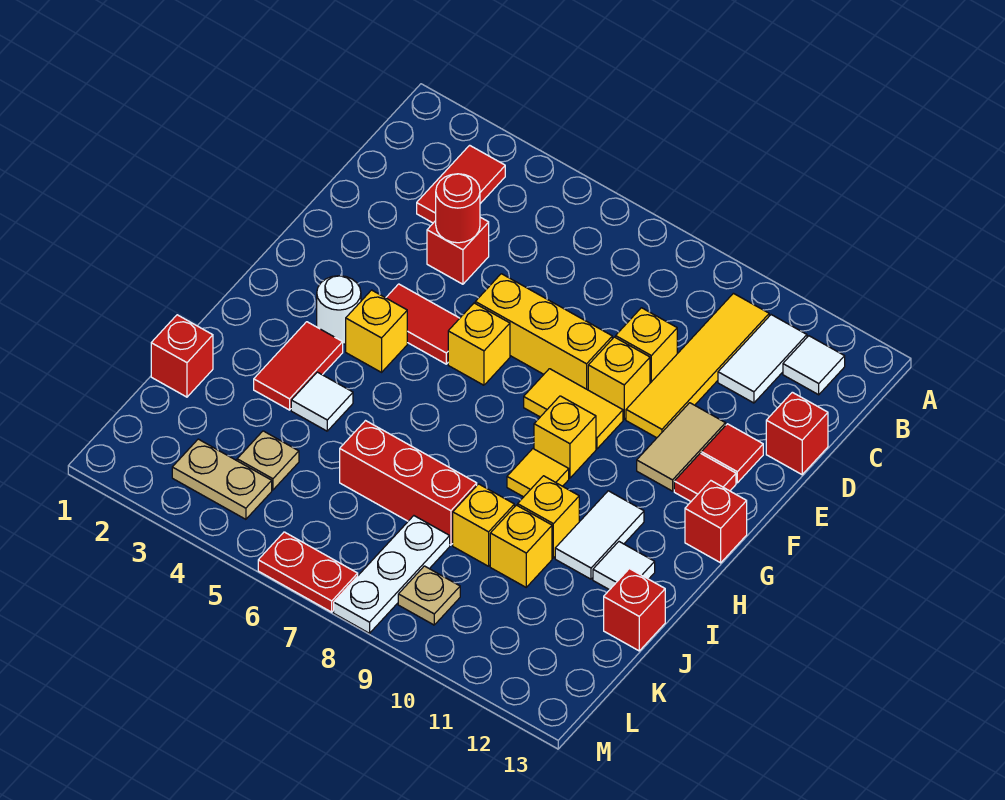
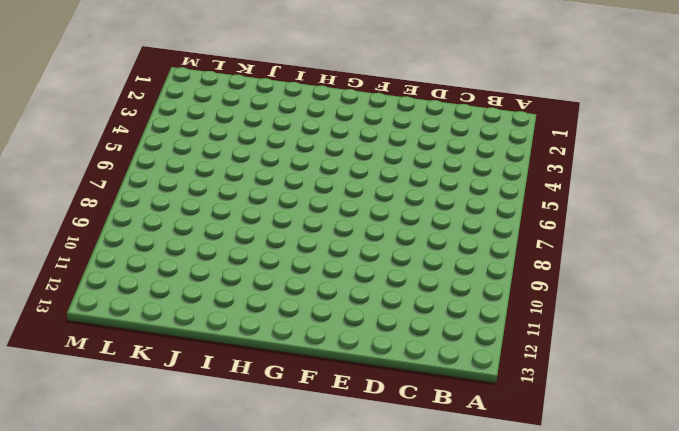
none -> red 1x2 tile [417,145,505,223]
none -> yellow 1x4 tile [626,293,769,438]
none -> white 1x2 tile [718,315,807,403]
none -> white 1x1 tile [783,336,845,395]

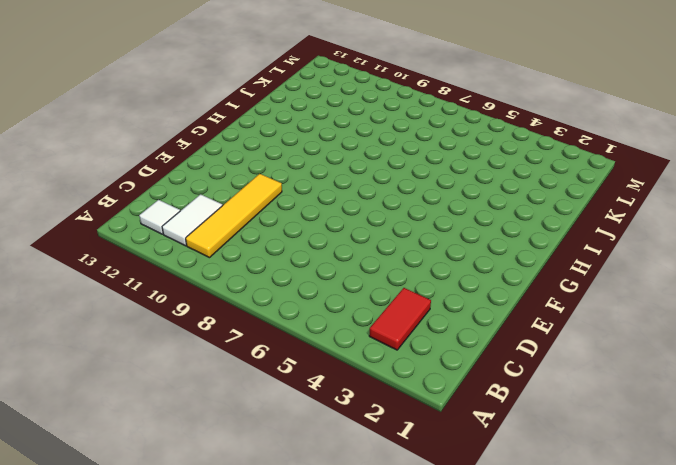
none -> red 1x1 brick [427,217,489,284]
none -> yellow 1x1 brick [616,308,677,383]
none -> red 1x1 brick [766,392,828,475]
none -> yellow 1x3 brick [475,274,612,390]

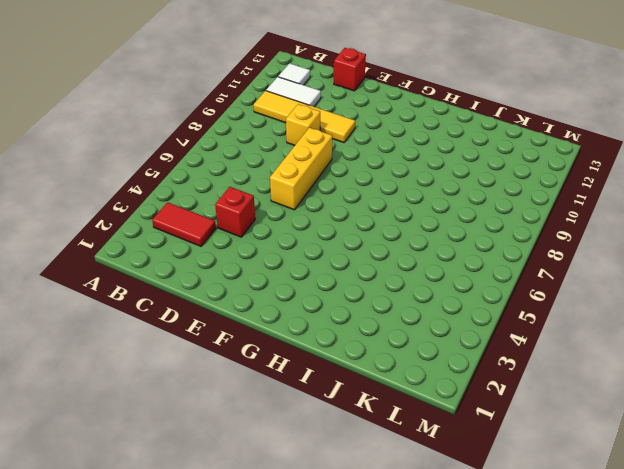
none -> yellow 1x1 brick [588,337,650,419]
none -> tan 1x2 tile [637,403,726,491]
none -> red 1x1 tile [701,424,763,483]
none -> red 1x2 tile [386,284,460,364]

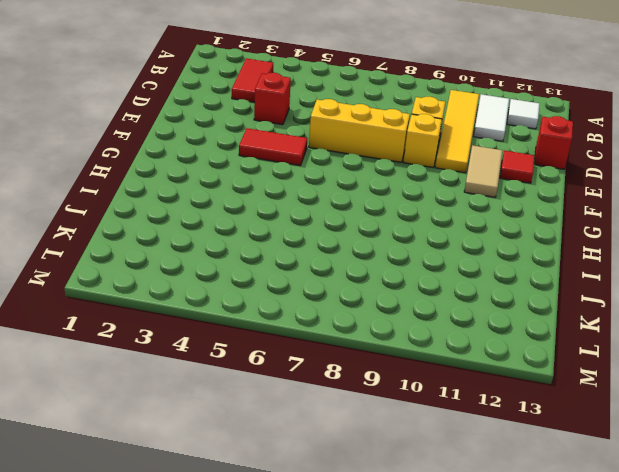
none -> yellow 1x1 brick [448,303,510,385]
none -> yellow 1x2 tile [524,369,623,449]
none -> red 1x1 tile [674,453,736,501]
none -> white 1x1 round brick [317,276,361,344]

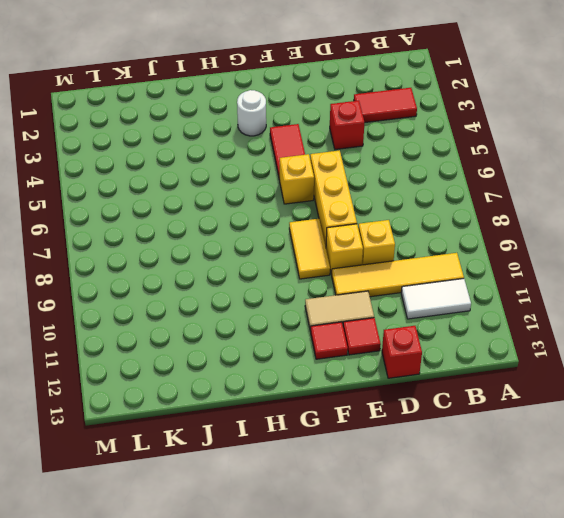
none -> white 1x1 tile [783,336,845,395]
none -> yellow 1x1 brick [346,290,407,372]
none -> yellow 1x1 brick [534,396,596,478]
none -> red 1x1 brick [685,481,747,563]

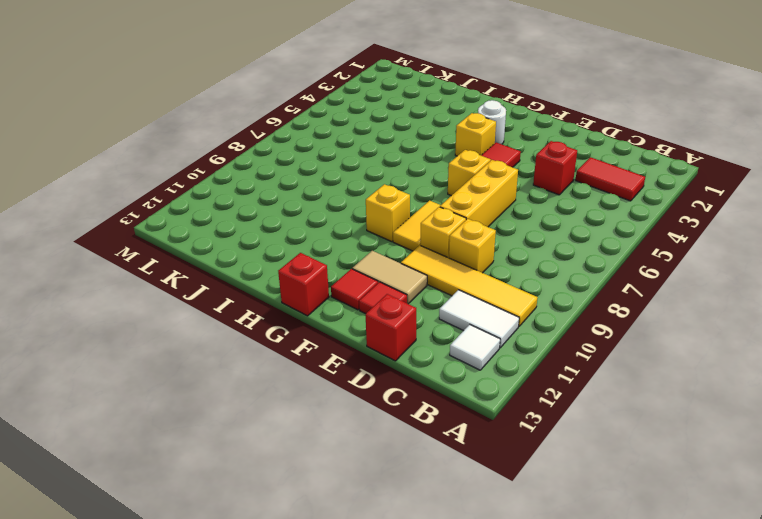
none -> red 1x2 tile [254,322,343,410]
none -> yellow 1x1 tile [507,449,569,497]
none -> white 1x2 tile [555,491,644,579]
none -> white 1x1 tile [291,372,353,431]

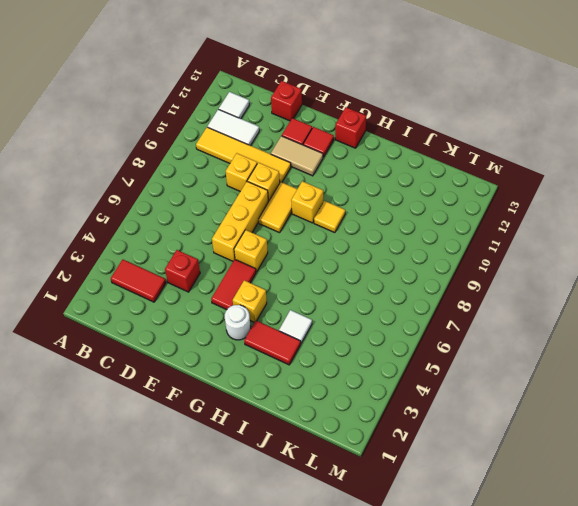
none -> white 1x2 tile [555,491,644,579]
none -> yellow 1x1 brick [518,476,579,558]
none -> white 1x1 tile [593,542,655,590]
none -> red 1x1 brick [151,315,213,397]

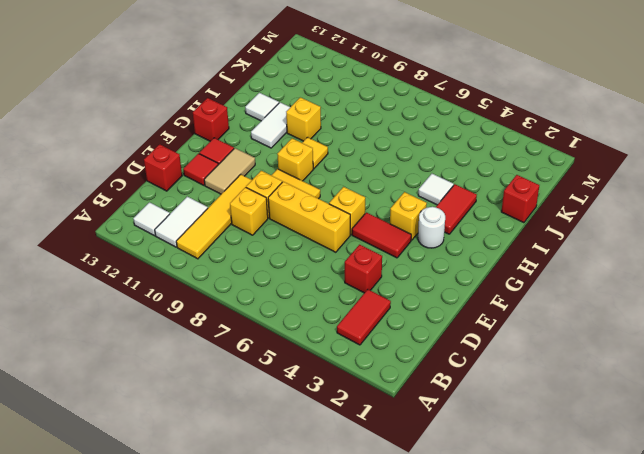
none -> red 1x3 brick [340,421,477,545]
none -> yellow 1x1 brick [453,484,514,566]
none -> yellow 1x1 brick [490,505,552,587]
none -> red 1x1 brick [604,569,665,651]

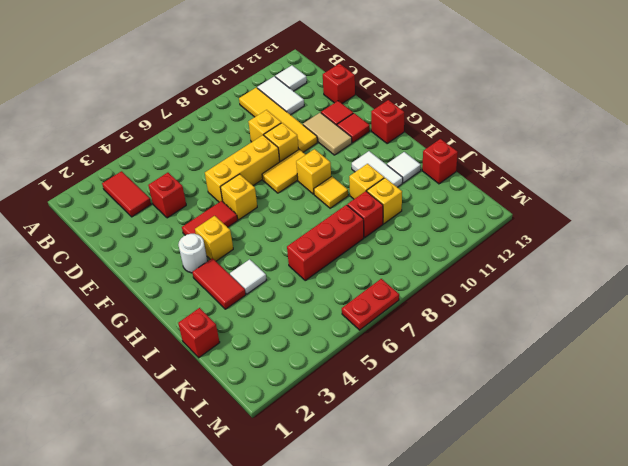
red 1x1 brick [347,191,383,237] -> yellow 1x1 brick [453,484,514,566]
none -> tan 1x1 plate [237,431,299,490]
none -> white 1x3 plate [334,516,450,633]
none -> tan 1x2 plate [172,439,272,519]
none -> tan 1x1 plate [398,566,460,625]

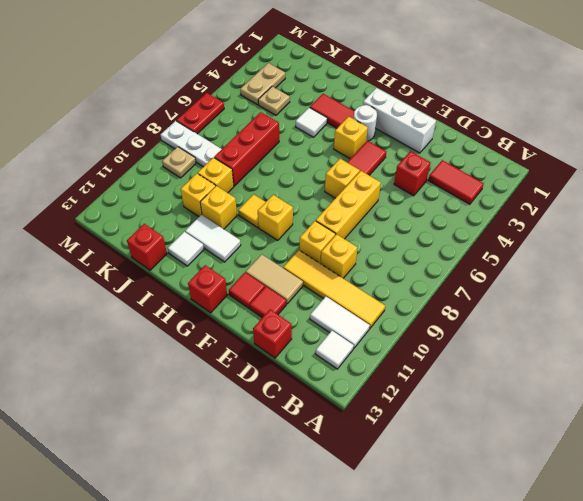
white 1x3 brick [363,88,436,153] -> none
none -> yellow 1x2 tile [524,369,623,449]
none -> red 1x1 brick [151,315,213,397]
none -> red 1x1 round brick [436,174,480,243]

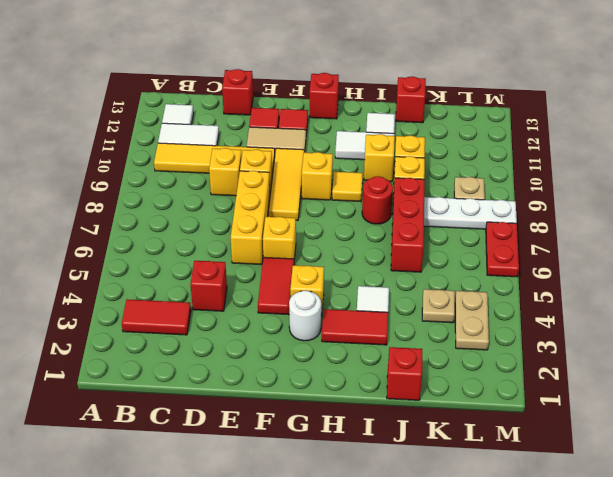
yellow 1x3 tile [269,148,304,220] -> yellow 1x2 tile [524,369,623,449]
red 1x1 round brick [362,176,393,224] -> red 1x1 round brick moved to [436,174,480,243]

